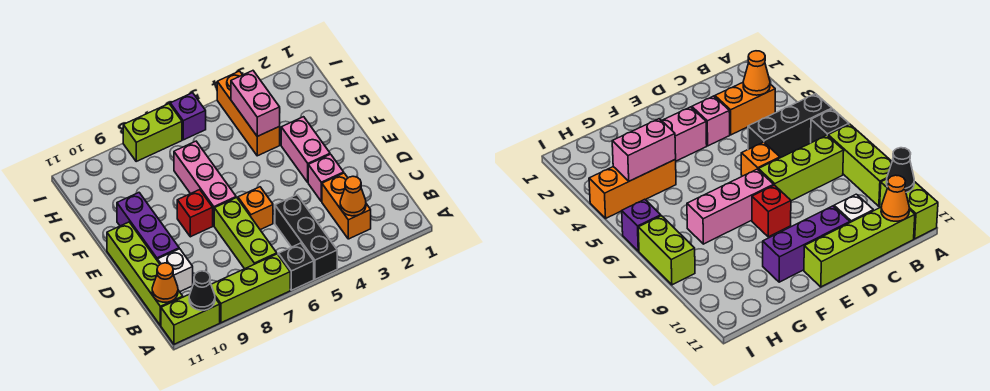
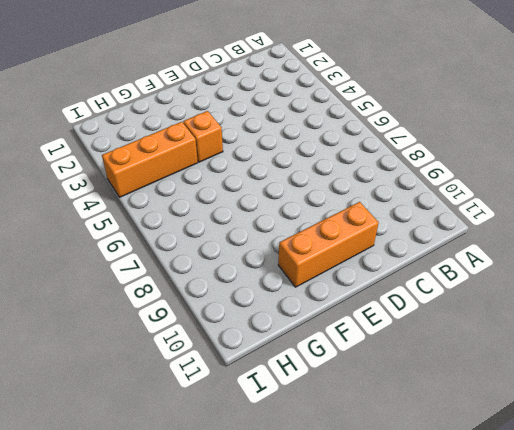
orange 1x3 brick [278,202,379,287] -> purple 1x3 brick [117,193,179,260]
orange 1x1 brick [183,111,223,162] -> orange 1x1 brick moved to [238,187,273,230]
none -> black 1x3 brick [275,195,337,279]
none -> black 1x1 brick [278,243,314,290]
none -> lime 1x3 brick [211,254,290,323]

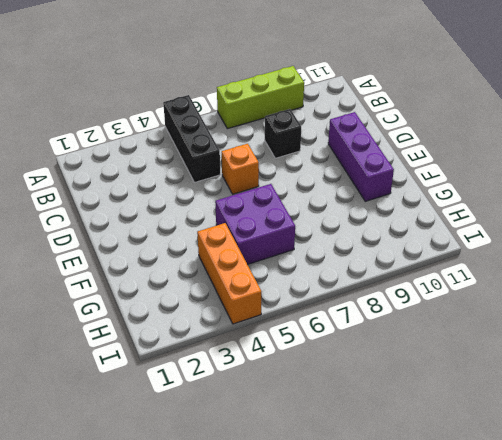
black 1x1 brick [265,109,301,158] -> black 1x1 brick moved to [278,243,314,290]
purple 2x2 brick [215,184,295,264] -> none
none -> lime 1x2 brick [161,294,220,344]
none -> orange 1x2 brick [322,173,371,239]
none -> lime 1x3 brick [214,198,277,269]

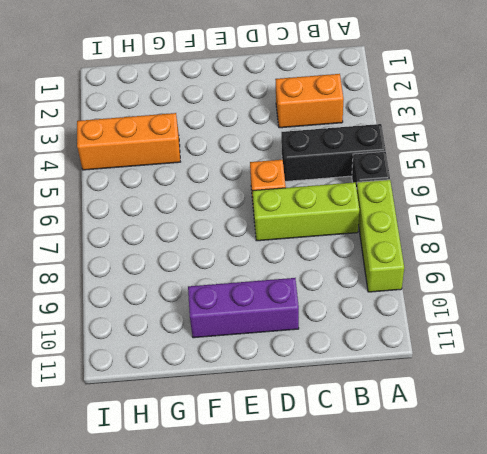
none -> lime 1x2 brick [161,294,220,344]
none -> lime 1x4 brick [107,222,183,326]
none -> white 1x1 brick [157,249,193,292]

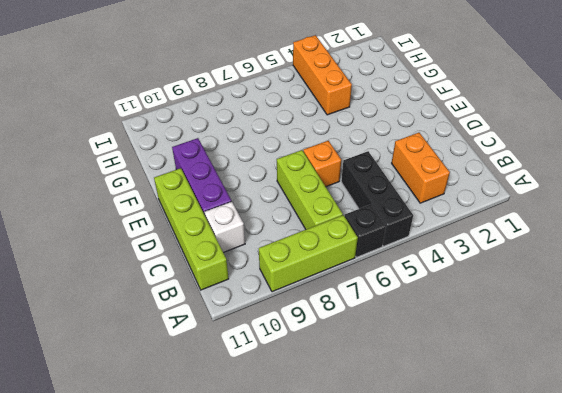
none -> lime 1x2 brick [161,294,220,344]
none -> pink 1x1 brick [308,154,344,201]
none -> pink 1x2 brick [281,117,330,182]

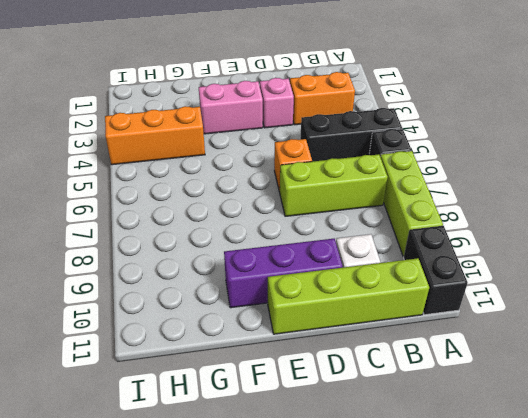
black 1x2 brick [404,226,468,315] -> lime 1x2 brick [161,294,220,344]
none -> pink 1x3 brick [174,141,236,226]
none -> red 1x1 brick [177,190,213,237]
none -> purple 1x1 brick [170,93,206,140]

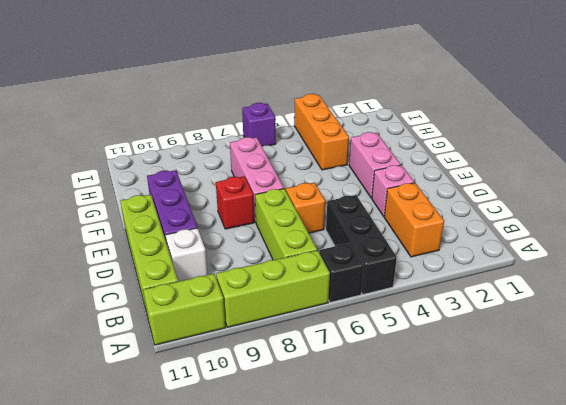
none -> lime 1x2 brick [123,104,182,161]
none -> black 1x1 cone [189,271,215,310]
none -> orange 1x1 cone [340,176,366,216]

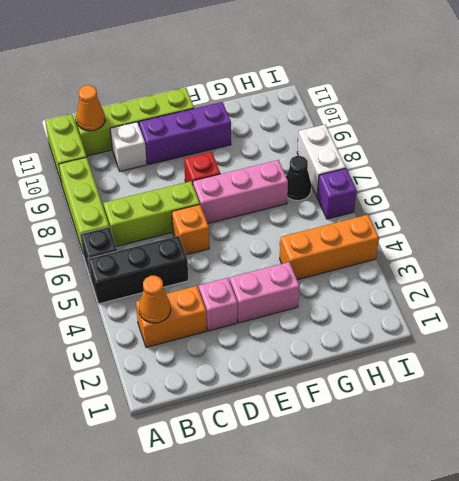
black 1x1 cone [286,156,312,201] -> black 1x1 cone moved to [189,271,215,310]
white 1x2 brick [297,124,346,196] -> lime 1x2 brick [123,104,182,161]
none -> pink 1x2 brick [231,71,280,136]

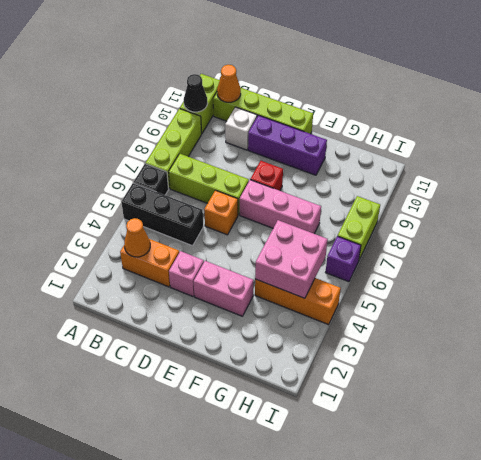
pink 2x2 brick [255,220,328,298] -> pink 1x2 brick [231,71,280,136]

